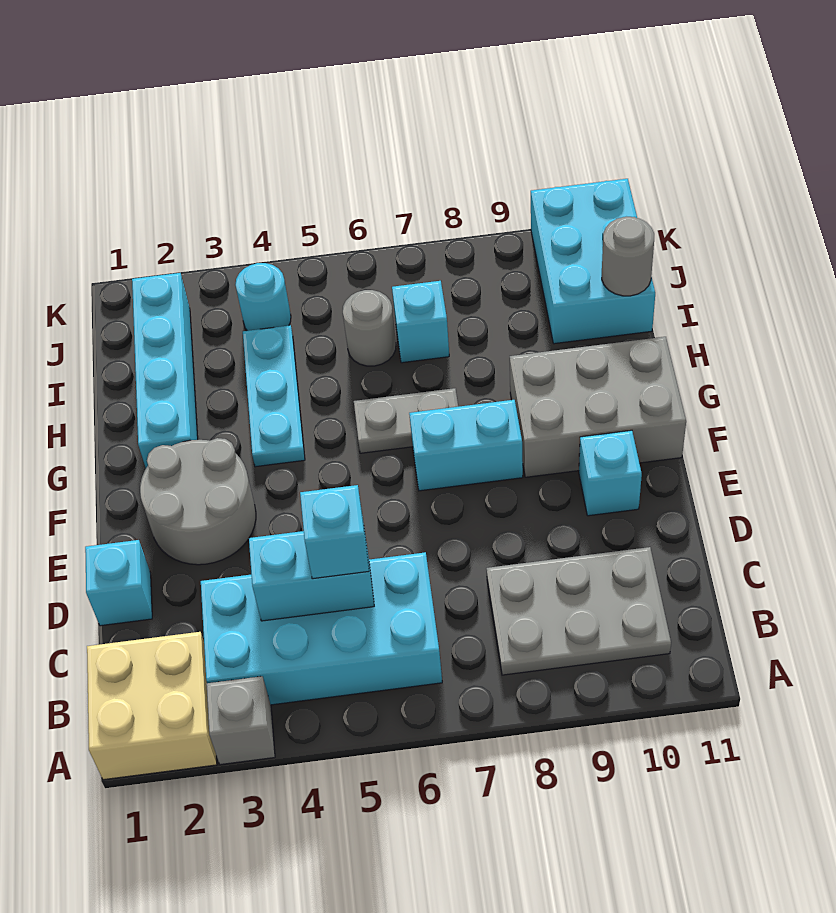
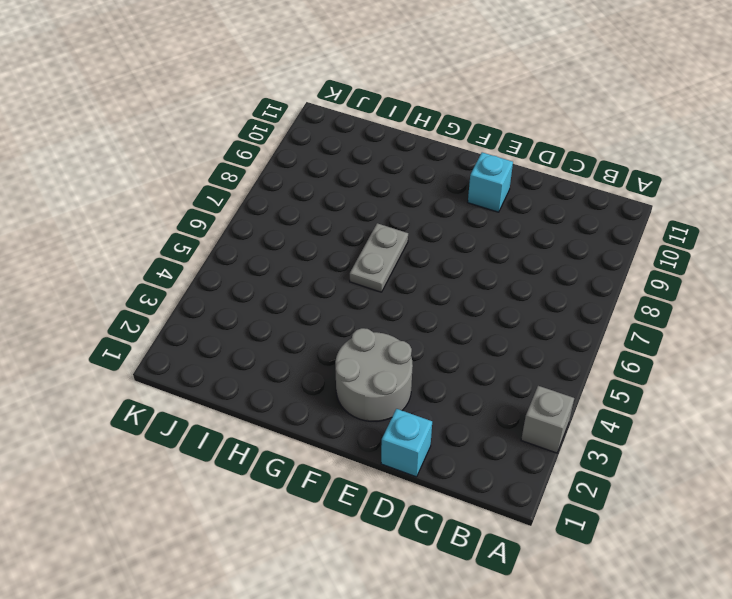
none -> tan 2x2 brick [87,632,217,780]
none -> cyan 2x4 brick [201,552,442,705]
none -> grey 2x3 plate [486,547,671,675]

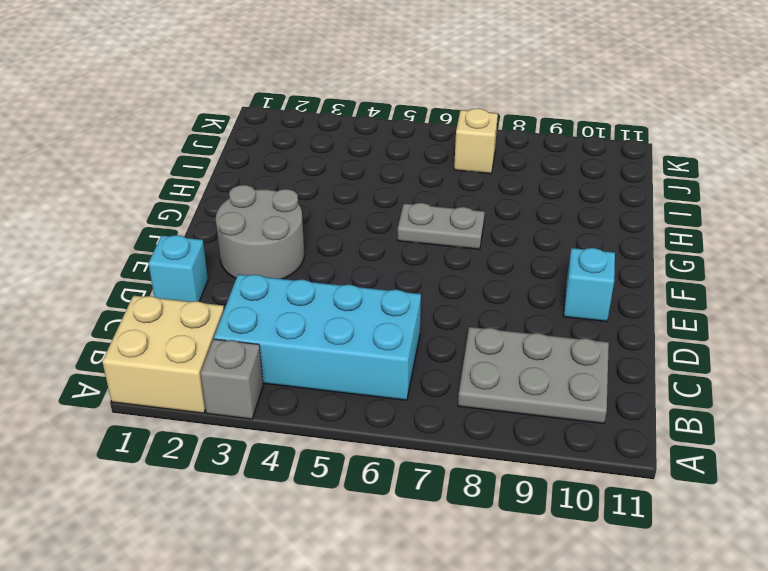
tan 1x1 brick [454,108,498,174] -> none
none -> cyan 1x2 brick [409,400,523,491]
none -> grey 2x3 brick [510,337,686,477]
none -> cyan 1x4 brick [132,273,198,468]

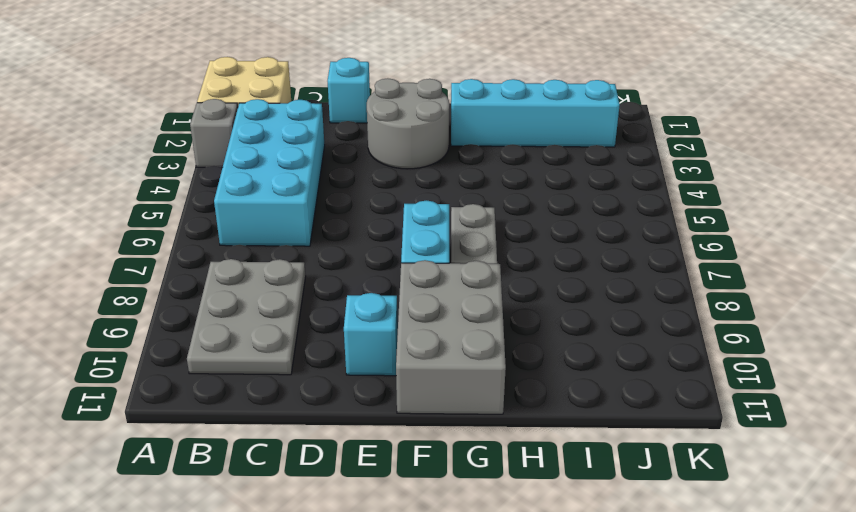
none -> cyan 1x3 plate [243,325,305,467]
none -> grey 1x1 round brick [343,290,396,366]
none -> cyan 1x1 brick [392,281,449,363]

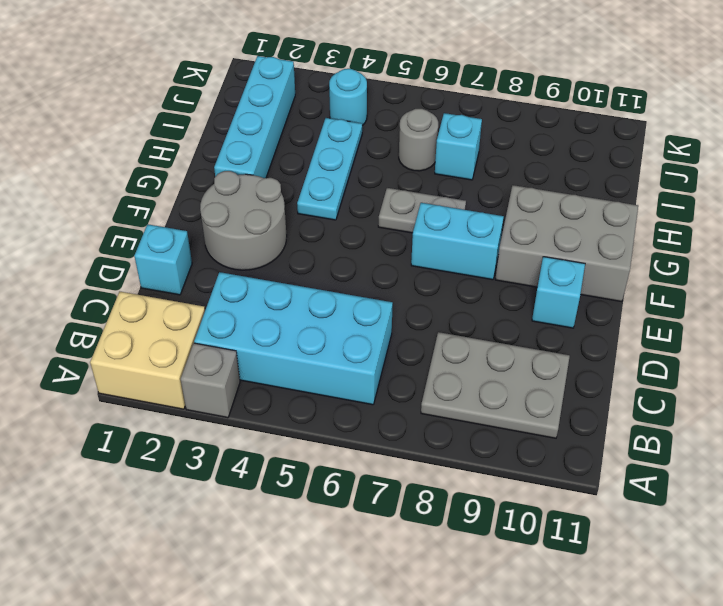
none -> cyan 2x3 brick [531,179,655,344]
none -> cyan 1x2 brick [249,530,374,621]
none -> grey 1x1 round brick [602,217,654,296]

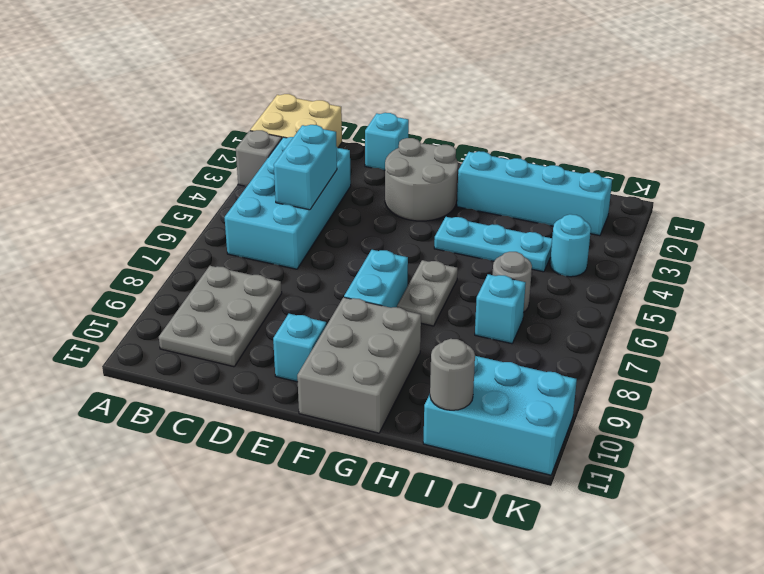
none -> cyan 1x1 brick [300,485,369,579]

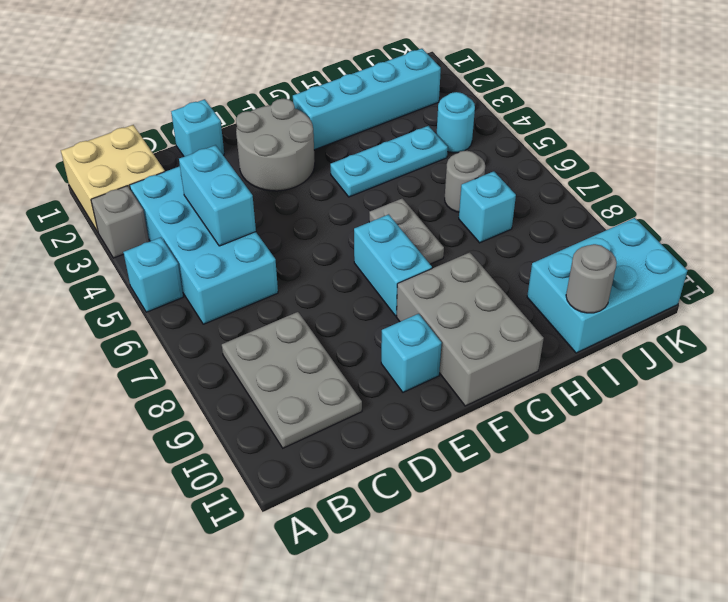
cyan 1x1 brick [123,237,183,312] -> cyan 1x1 brick moved to [300,485,369,579]

